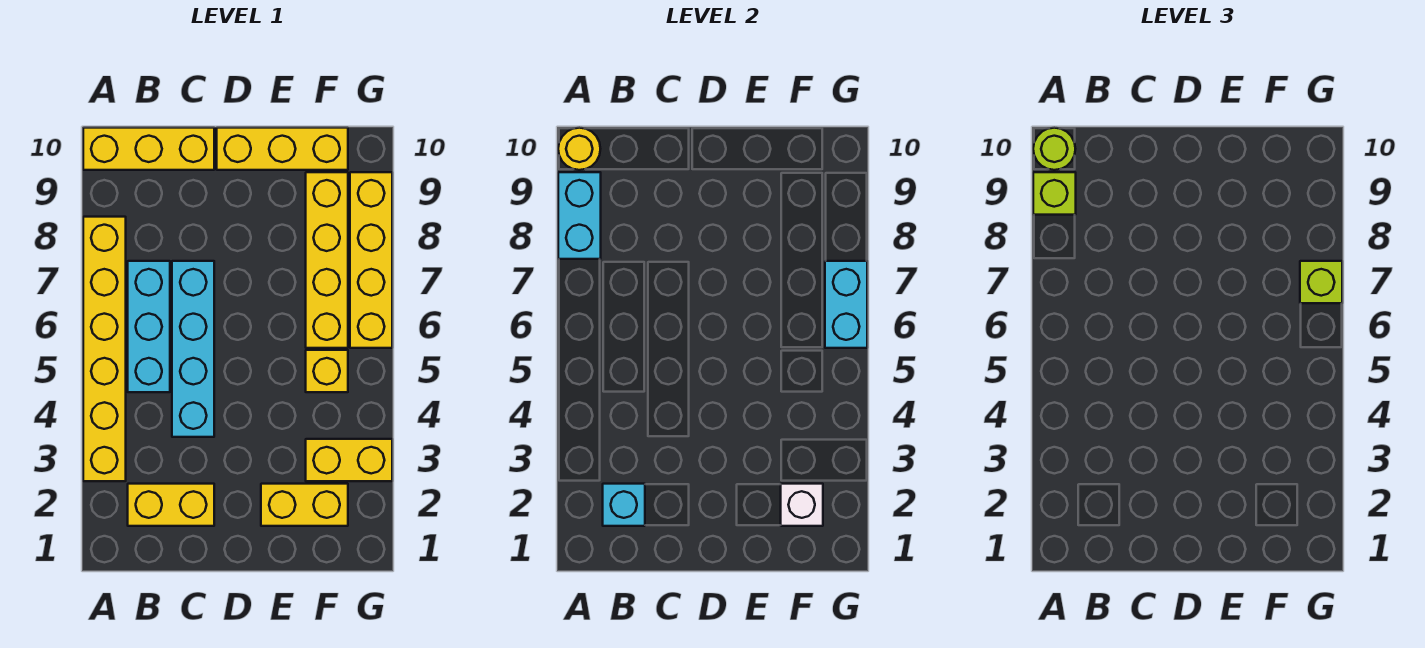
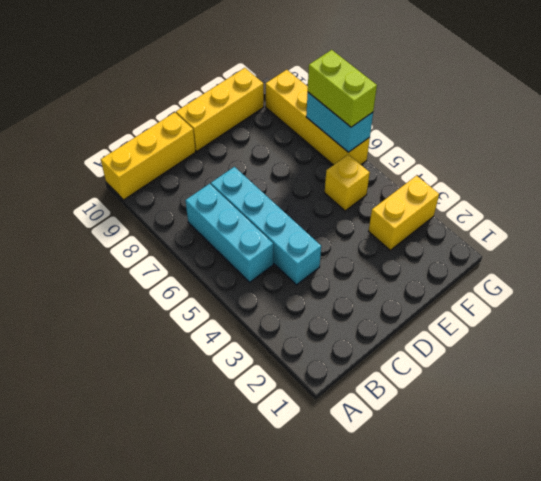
lime 1x2 brick [308,50,377,127] -> lime 1x1 brick [1300,261,1342,303]
none -> yellow 1x6 brick [83,217,126,481]
none -> yellow 1x2 brick [128,484,214,526]
none -> yellow 1x2 brick [261,484,348,526]

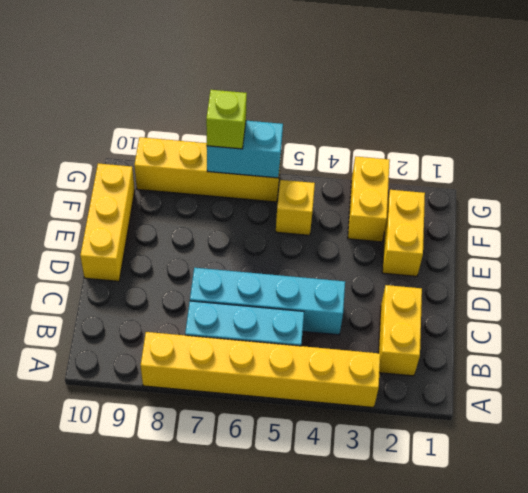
none -> yellow 1x3 brick [83,128,214,170]
none -> yellow 1x4 brick [306,172,348,348]
none -> cyan 1x2 brick [558,172,601,259]

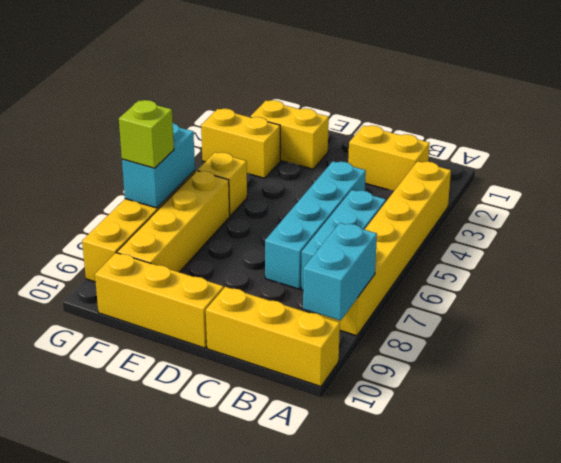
none -> yellow 1x1 round brick [558,128,600,170]
none -> cyan 1x1 brick [603,484,645,526]
none -> white 1x1 brick [781,484,823,526]

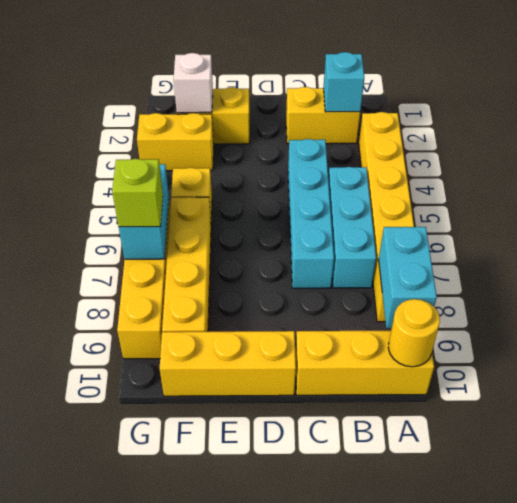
none -> lime 1x1 brick [1033,172,1076,215]
none -> lime 1x1 round brick [1033,128,1075,170]

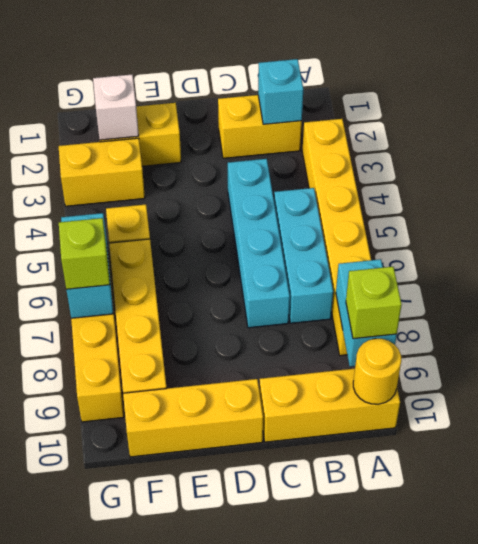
none -> lime 1x1 round brick [1033,128,1075,170]

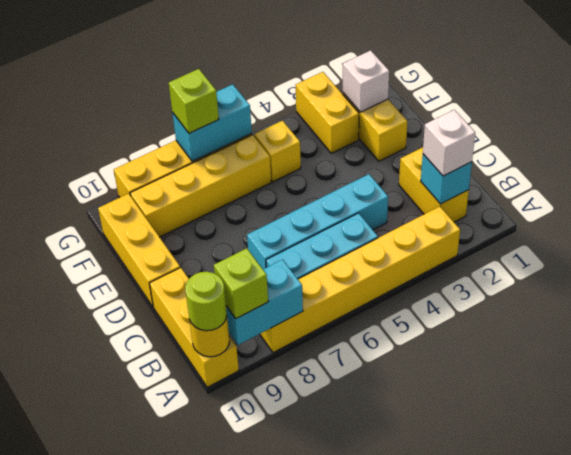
white 1x1 brick [423,110,475,176] -> none

